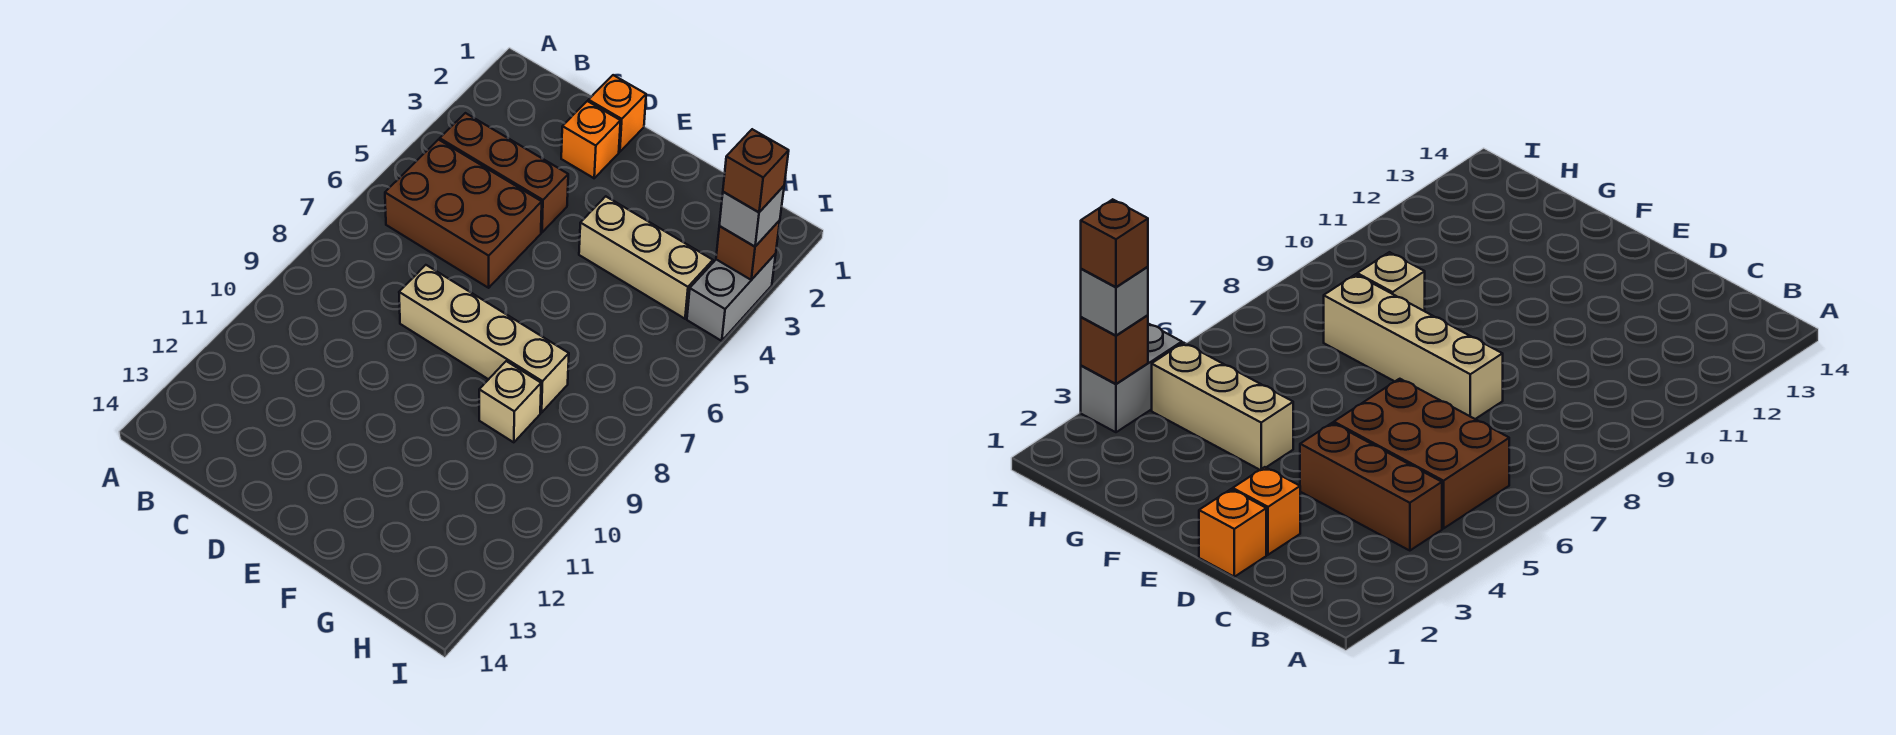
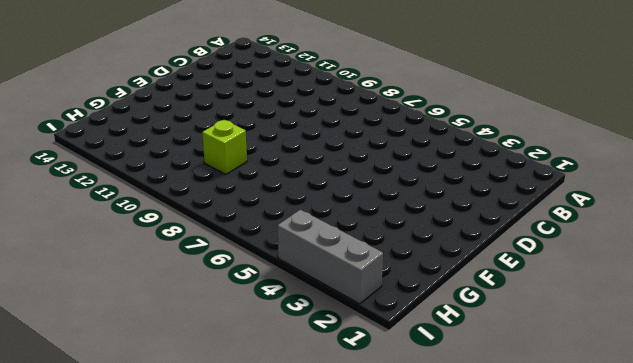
lime 1x1 brick [202,120,247,174] -> tan 1x1 brick [479,361,541,442]
grey 1x3 brick [278,210,383,304] -> grey 1x2 brick [687,254,776,341]
none -> brown 1x3 brick [440,113,568,232]
none -> brown 2x3 brick [385,140,542,288]

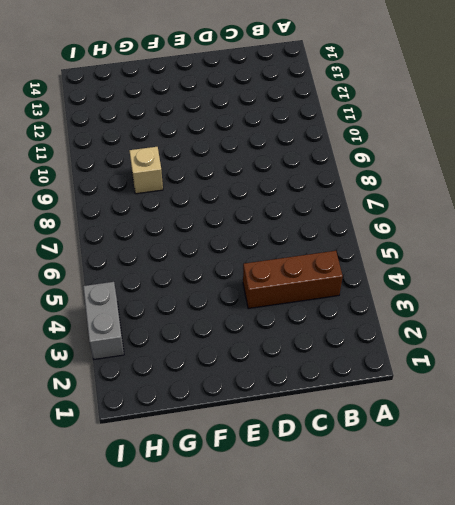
none -> brown 2x3 brick [385,140,542,288]
none -> orange 1x1 brick [588,75,646,152]

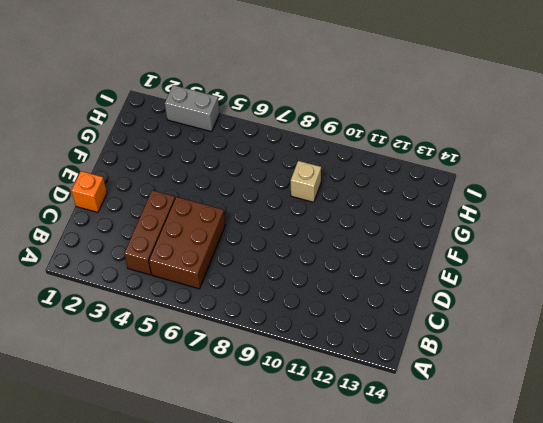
none -> orange 1x1 brick [561,101,621,178]
none -> tan 1x4 brick [399,265,569,413]

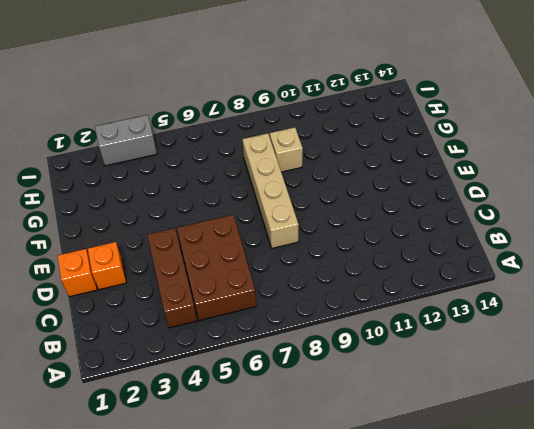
none -> tan 1x3 brick [579,196,713,319]
none -> brown 1x1 brick [716,220,780,280]

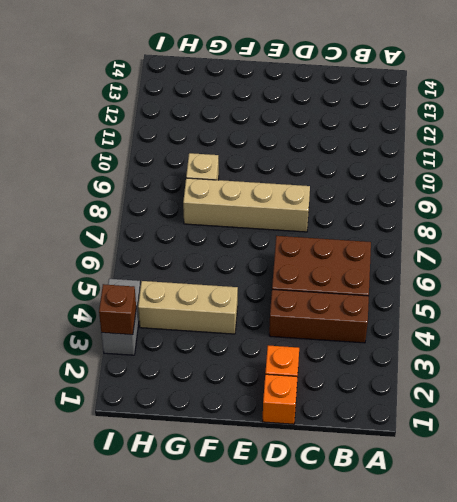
none -> grey 1x1 brick [719,186,784,247]
none -> brown 1x1 brick [723,129,789,212]

